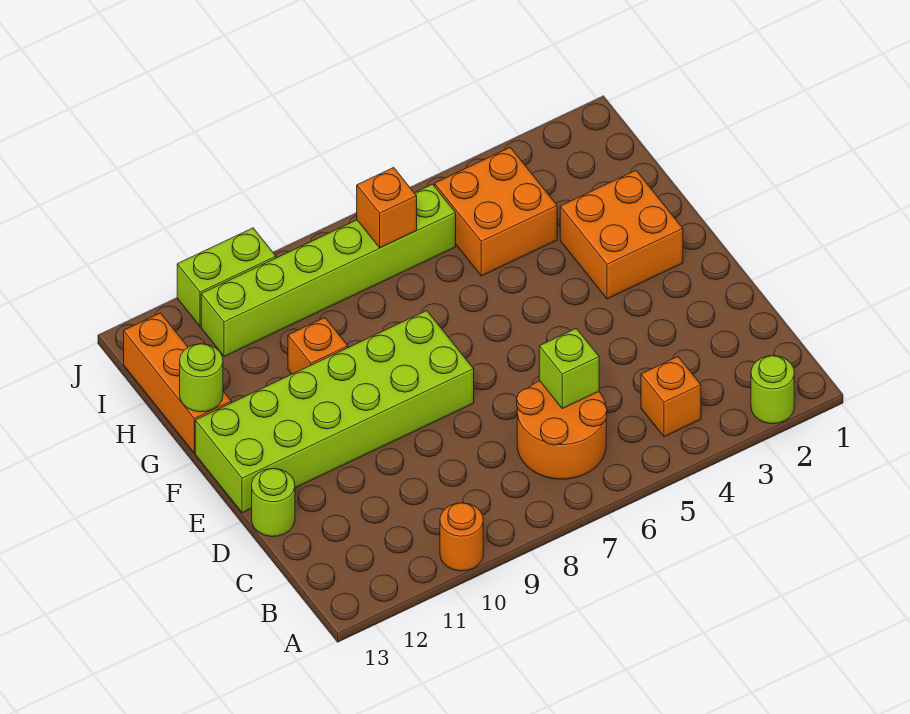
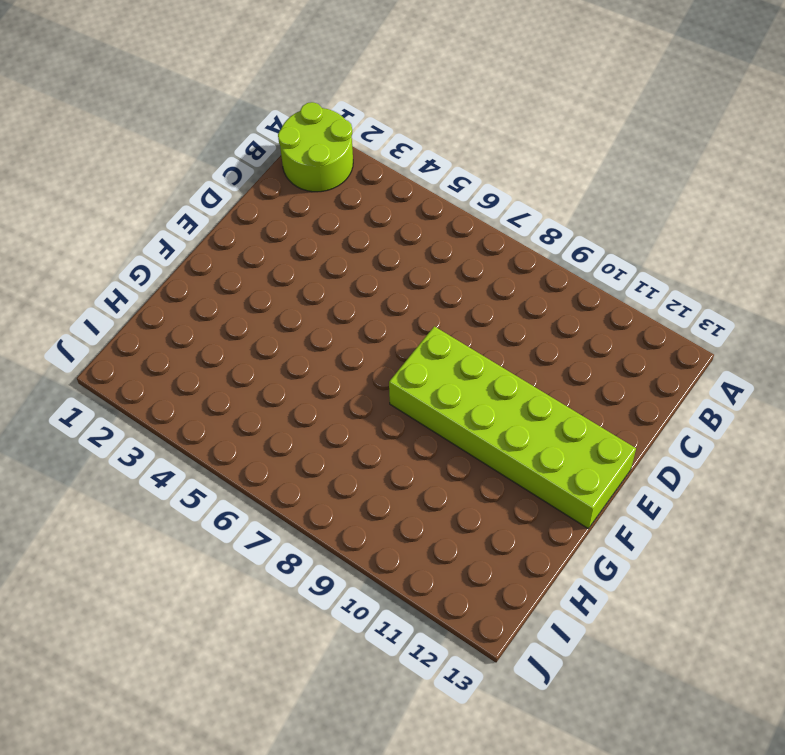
lime 2x2 round brick [278,102,353,192] -> lime 1x1 round brick [751,356,794,424]
none -> orange 1x1 round brick [440,503,483,571]
none -> orange 1x1 brick [641,357,701,437]
none -> orange 2x2 round brick [517,381,607,479]

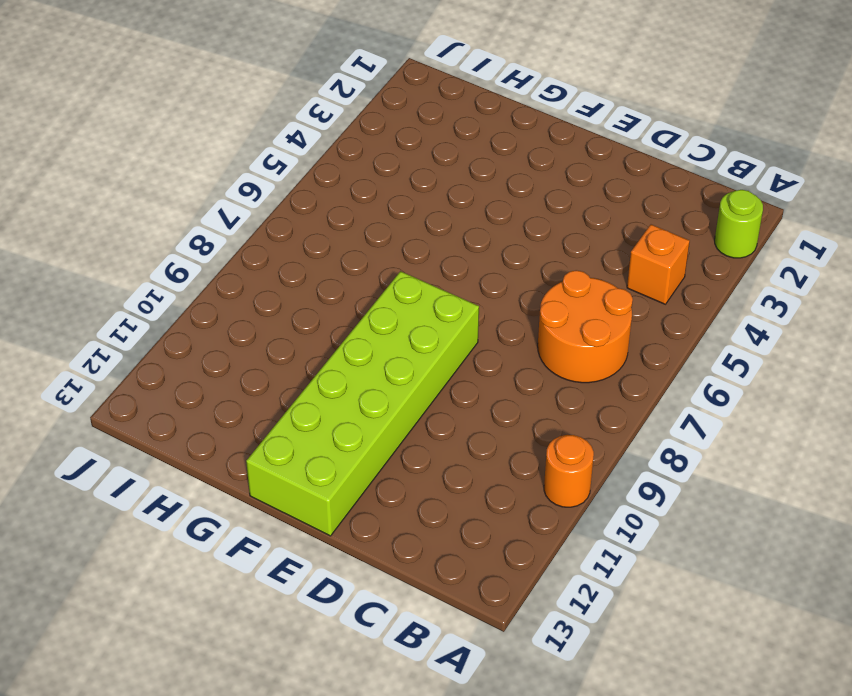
none -> lime 1x1 round brick [252,469,295,537]
none -> orange 2x2 brick [560,170,683,299]
none -> orange 1x1 brick [288,318,348,374]

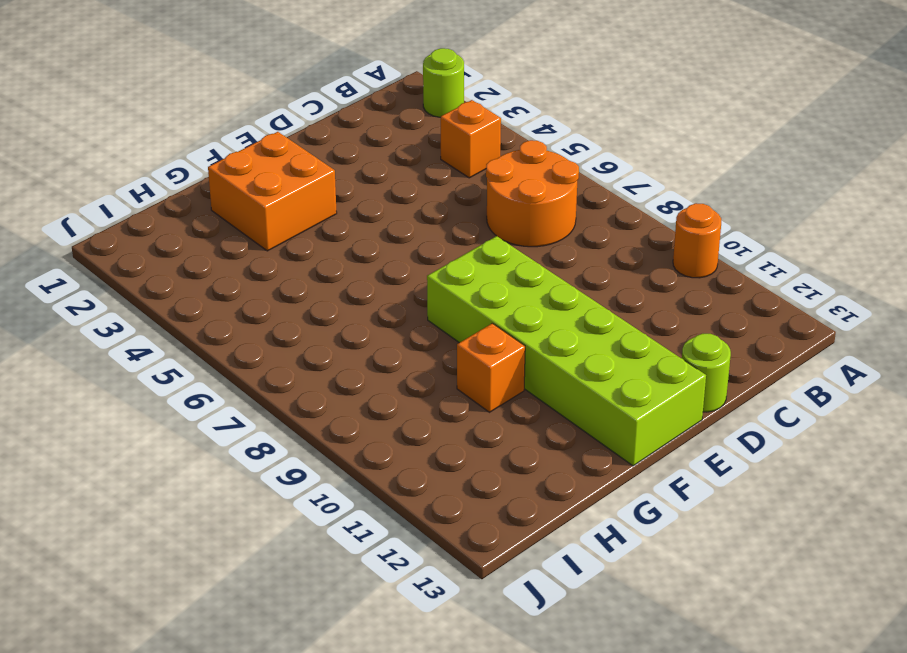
none -> orange 1x3 brick [124,313,231,453]
none -> orange 2x2 brick [435,147,557,276]
none -> lime 1x6 brick [201,184,456,357]

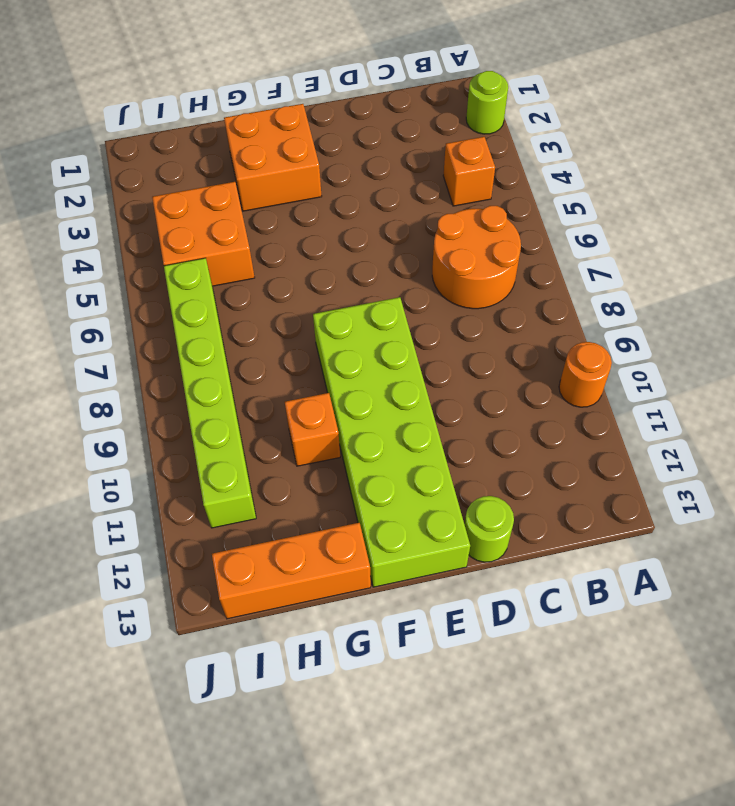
none -> lime 1x2 brick [177,228,276,327]
none -> lime 1x1 brick [539,328,599,409]
none -> lime 1x1 round brick [180,344,223,412]

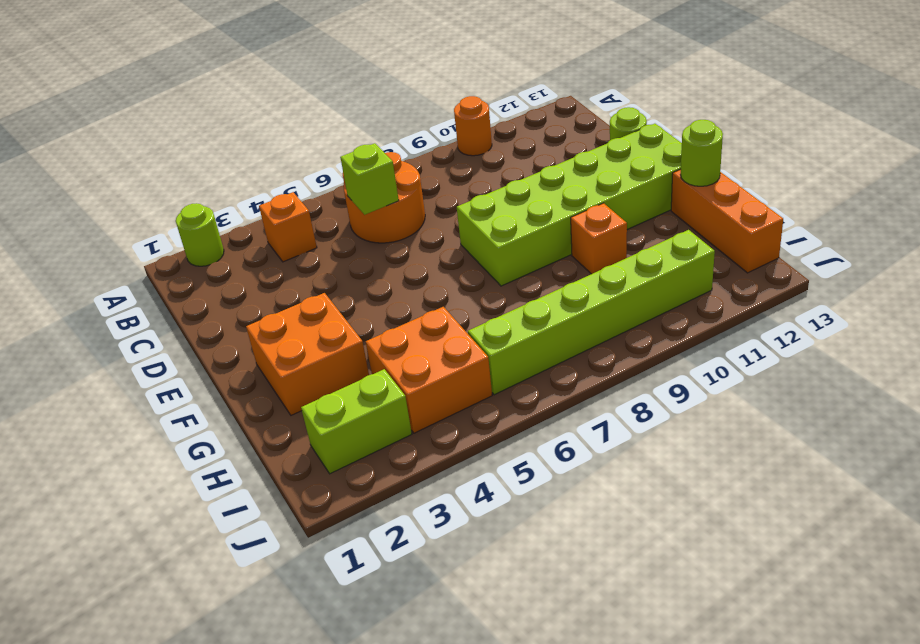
lime 1x2 brick [301,369,412,474] -> lime 1x2 brick moved to [177,228,276,327]
none -> orange 1x1 brick [357,168,417,248]

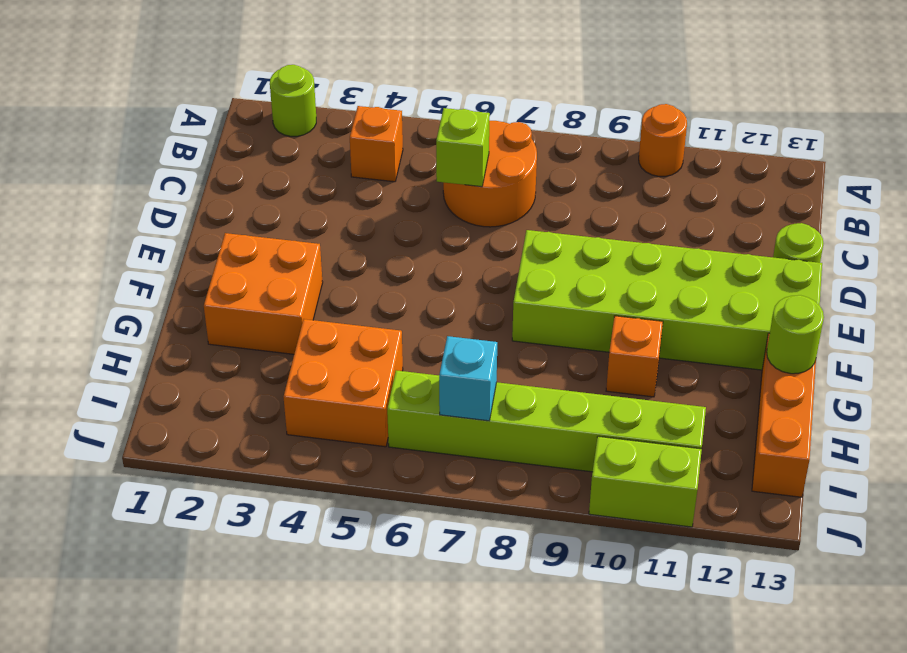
cyan 1x1 brick [439,336,497,421] -> orange 1x1 brick [357,168,417,248]

